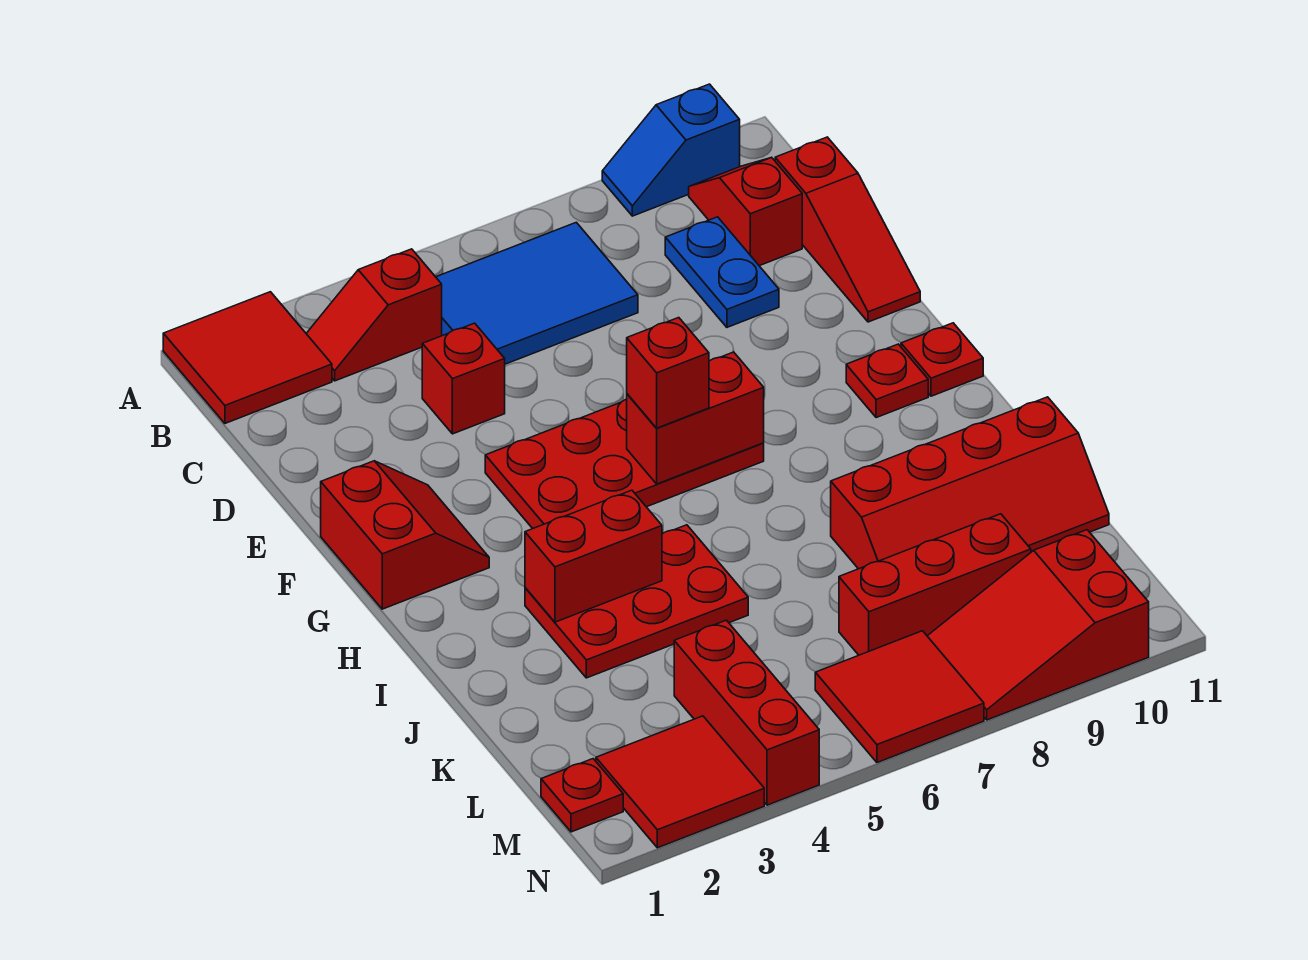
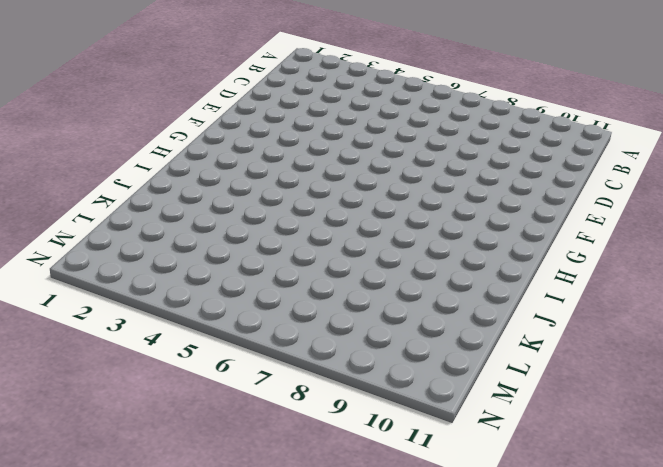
none -> red 2x2 tile [163,292,332,423]
none -> blue 1x2 slope [602,84,740,216]
none -> red 1x2 slope [306,249,442,381]

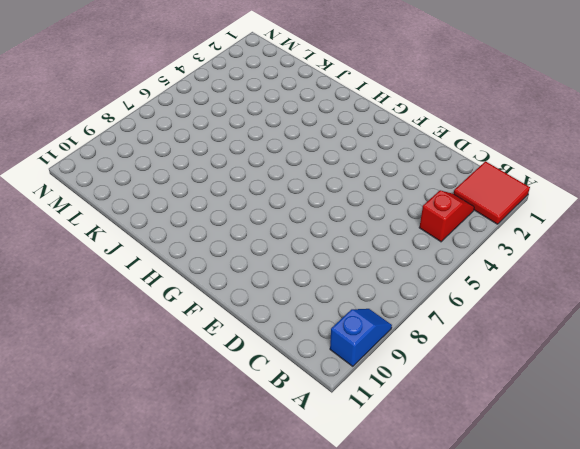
none -> blue 2x3 tile [436,222,638,364]
none -> red 1x2 slope [689,157,802,266]
none -> blue 1x2 plate [665,217,779,327]

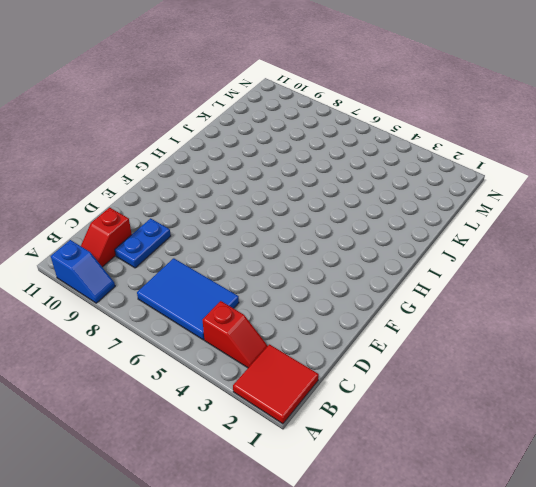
none -> red 1x3 slope [775,137,920,322]
none -> red 1x1 brick [422,323,505,434]
none -> red 2x2 slope [321,461,489,609]

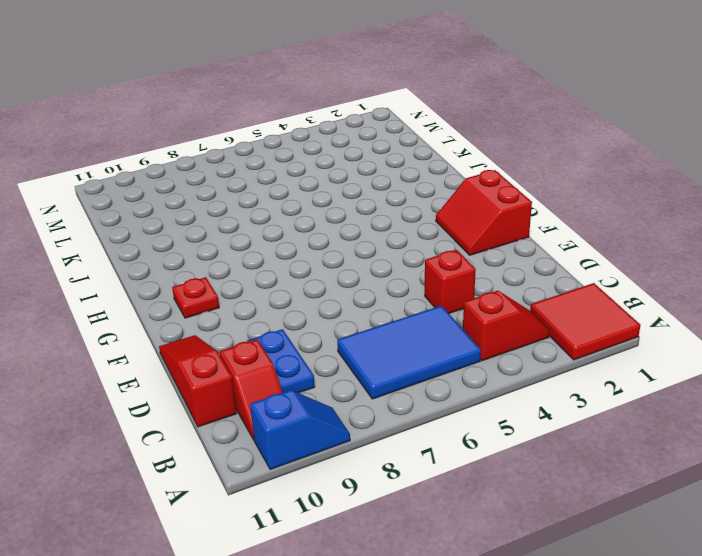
none -> red 2x4 plate [485,399,764,529]
none -> red 1x1 plate [901,323,983,396]
none -> red 2x3 plate [525,525,748,678]

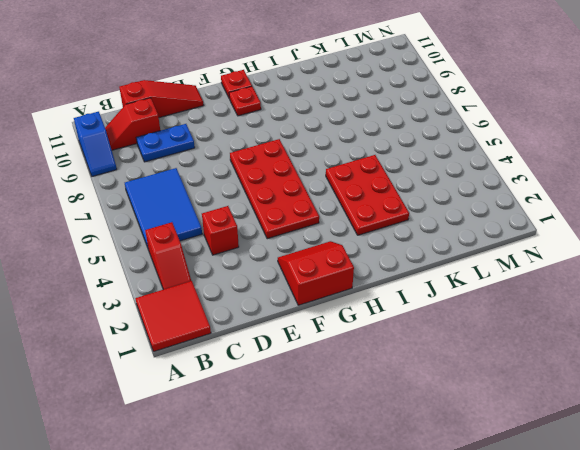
none -> red 2x4 slope [831,397,1109,569]
none -> red 1x3 brick [674,620,819,805]
none -> red 1x3 brick [839,514,1031,655]

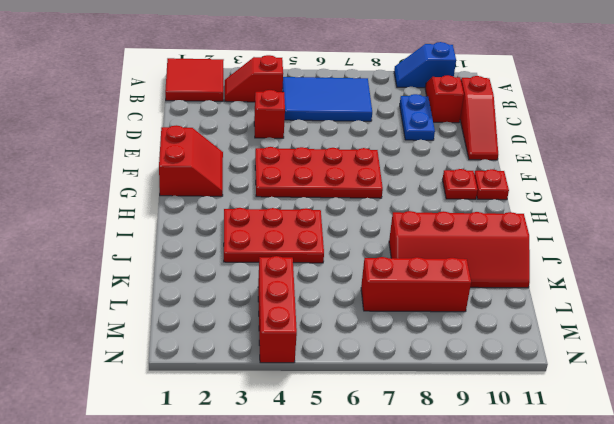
none -> red 1x1 plate [541,759,623,832]
none -> red 2x2 tile [596,716,764,848]
none -> red 2x2 tile [815,631,984,763]

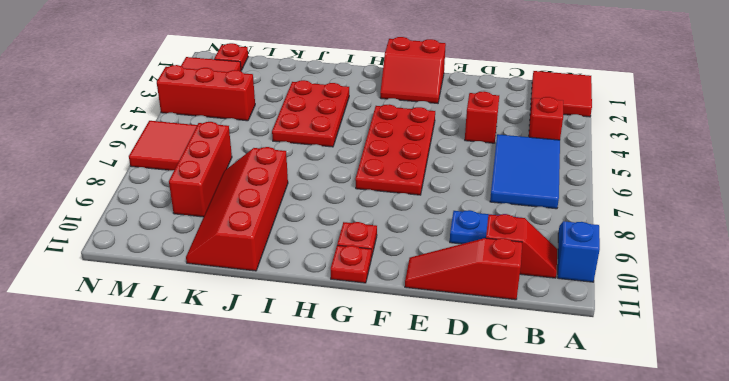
none -> red 2x3 slope [928,530,1149,720]
none -> red 1x2 brick [627,352,764,484]
none -> red 1x2 brick [525,490,662,622]

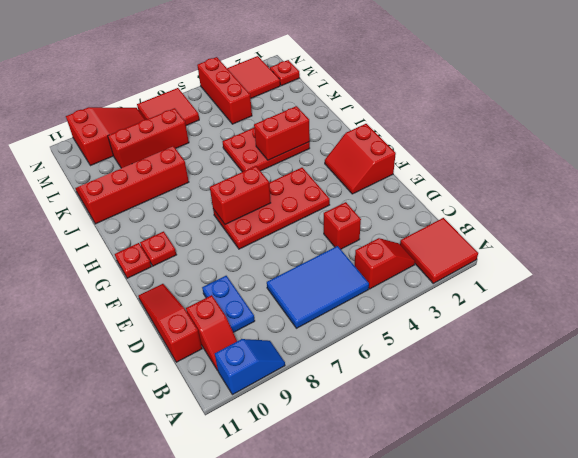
none -> red 1x1 brick [627,318,709,428]

